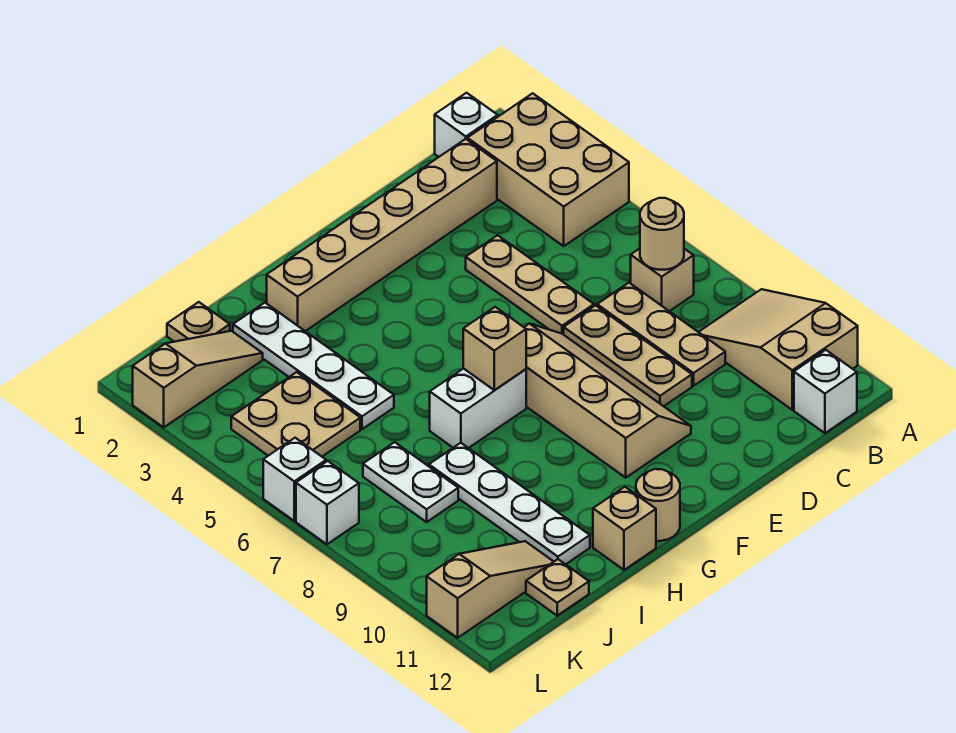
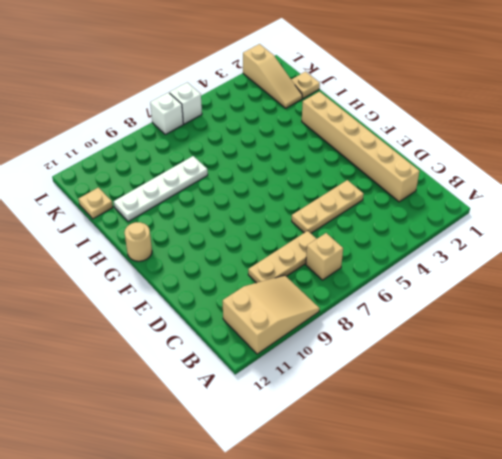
none -> tan 2x3 brick [467,93,629,246]
none -> white 1x1 brick [435,93,498,157]
none -> white 1x1 brick [794,350,857,433]

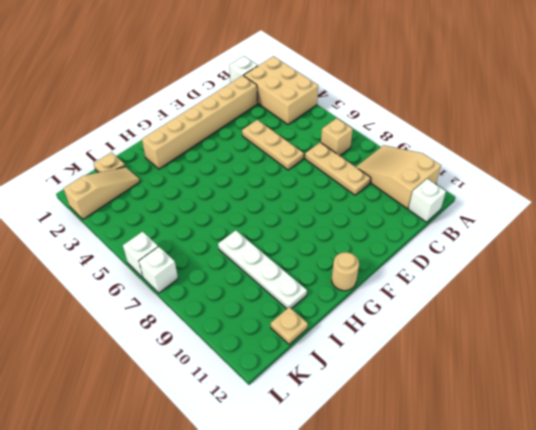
none -> tan 1x3 plate [564,305,692,406]
none -> tan 2x4 slope [524,324,691,478]
none -> white 1x2 brick [430,368,526,448]

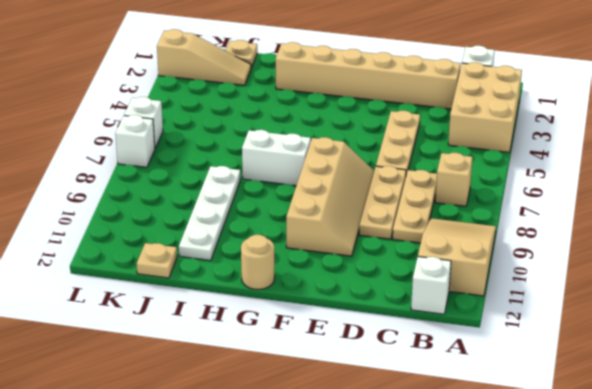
none -> tan 1x1 brick [593,487,656,570]
none -> white 1x4 plate [233,303,394,429]
none -> tan 2x2 plate [231,372,360,456]

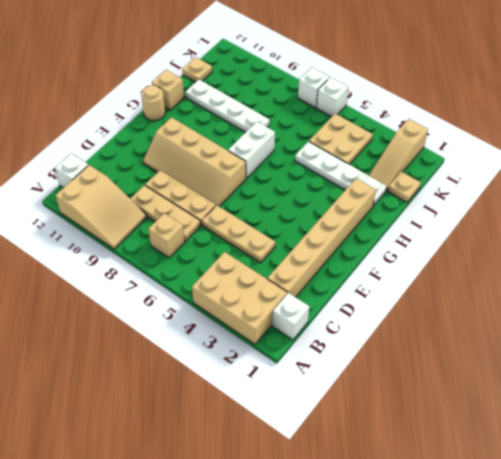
none -> white 1x2 plate [363,442,458,522]
none -> tan 1x3 slope [427,541,554,638]
none -> tan 1x1 round brick [640,198,684,270]

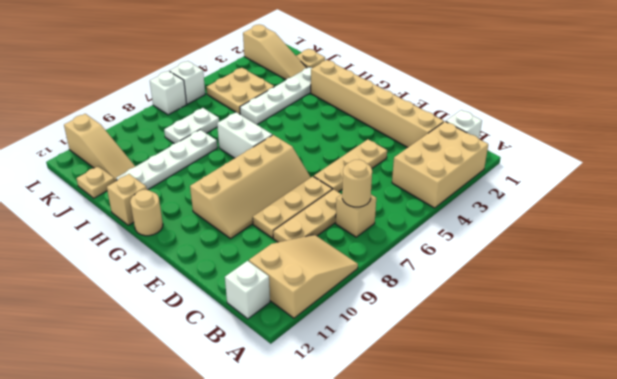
none -> tan 1x1 brick [463,307,526,390]

